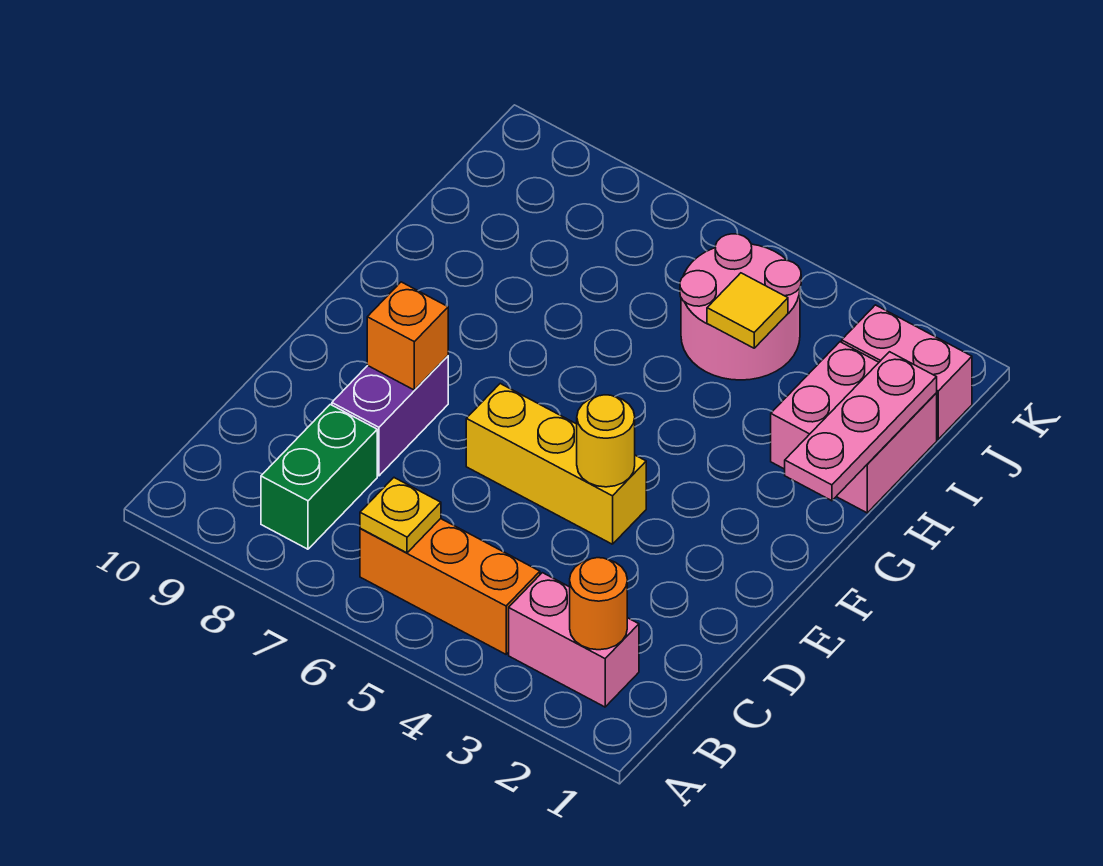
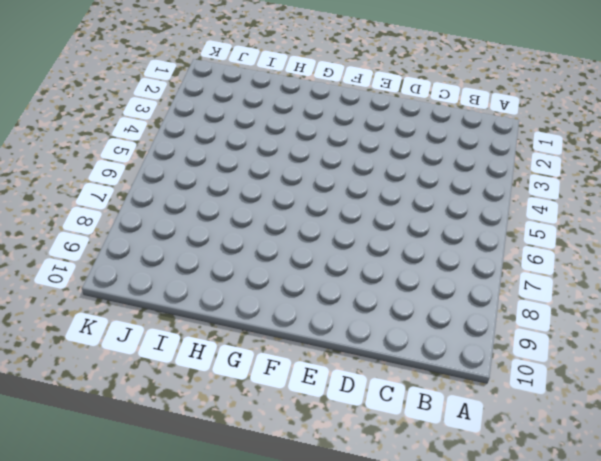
none -> pink 1x2 brick [509,573,639,707]
none -> orange 1x3 brick [360,519,540,654]
none -> green 1x2 brick [261,404,377,549]

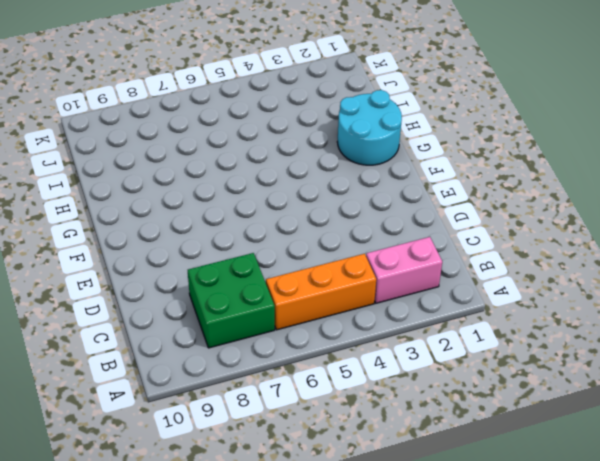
green 2x2 brick [188,253,275,348] -> green 1x2 brick [261,404,377,549]
cyan 2x2 round brick [337,90,402,165] -> pink 2x2 brick [771,342,937,513]
none -> purple 1x2 brick [332,356,448,476]
none -> yellow 1x3 brick [466,384,646,544]
none -> pink 2x2 round brick [680,234,801,380]

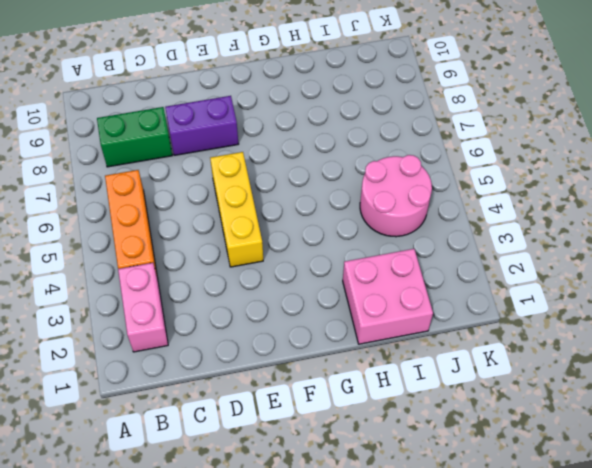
none -> pink 1x2 brick [842,305,972,439]
none -> orange 1x1 round brick [570,558,627,650]
none -> yellow 1x1 plate [360,478,441,553]

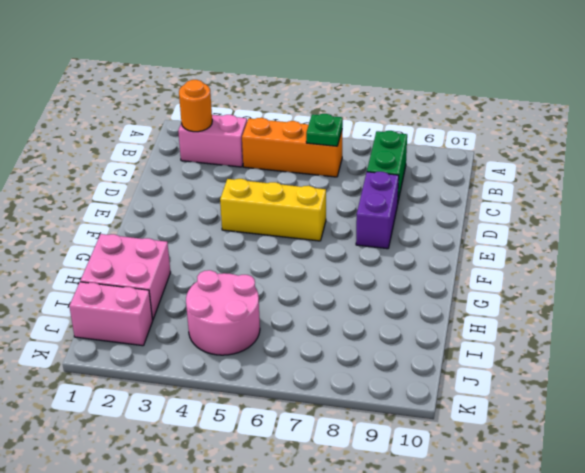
green 1x1 plate [306,114,343,146] -> yellow 1x1 plate [360,478,441,553]
none -> yellow 1x1 round brick [577,395,635,487]
none -> orange 1x1 brick [367,282,448,390]
none -> pink 1x3 plate [785,352,937,501]

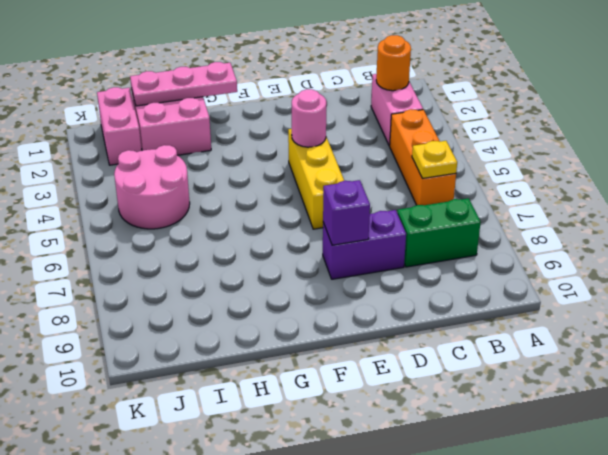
pink 1x1 round brick [292,89,326,147] -> yellow 1x1 round brick [577,395,635,487]
purple 1x1 brick [323,180,370,245] -> orange 1x1 brick [367,282,448,390]
none -> yellow 1x1 tile [707,273,788,348]

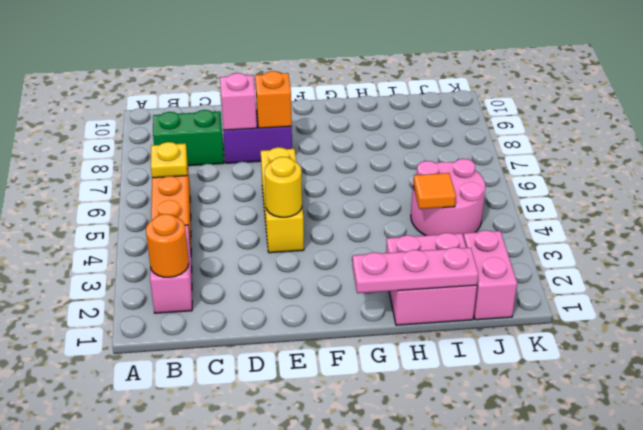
pink 1x1 brick [220,73,257,130] -> none
orange 1x1 tile [413,173,456,209] -> yellow 1x1 tile [707,273,788,348]

